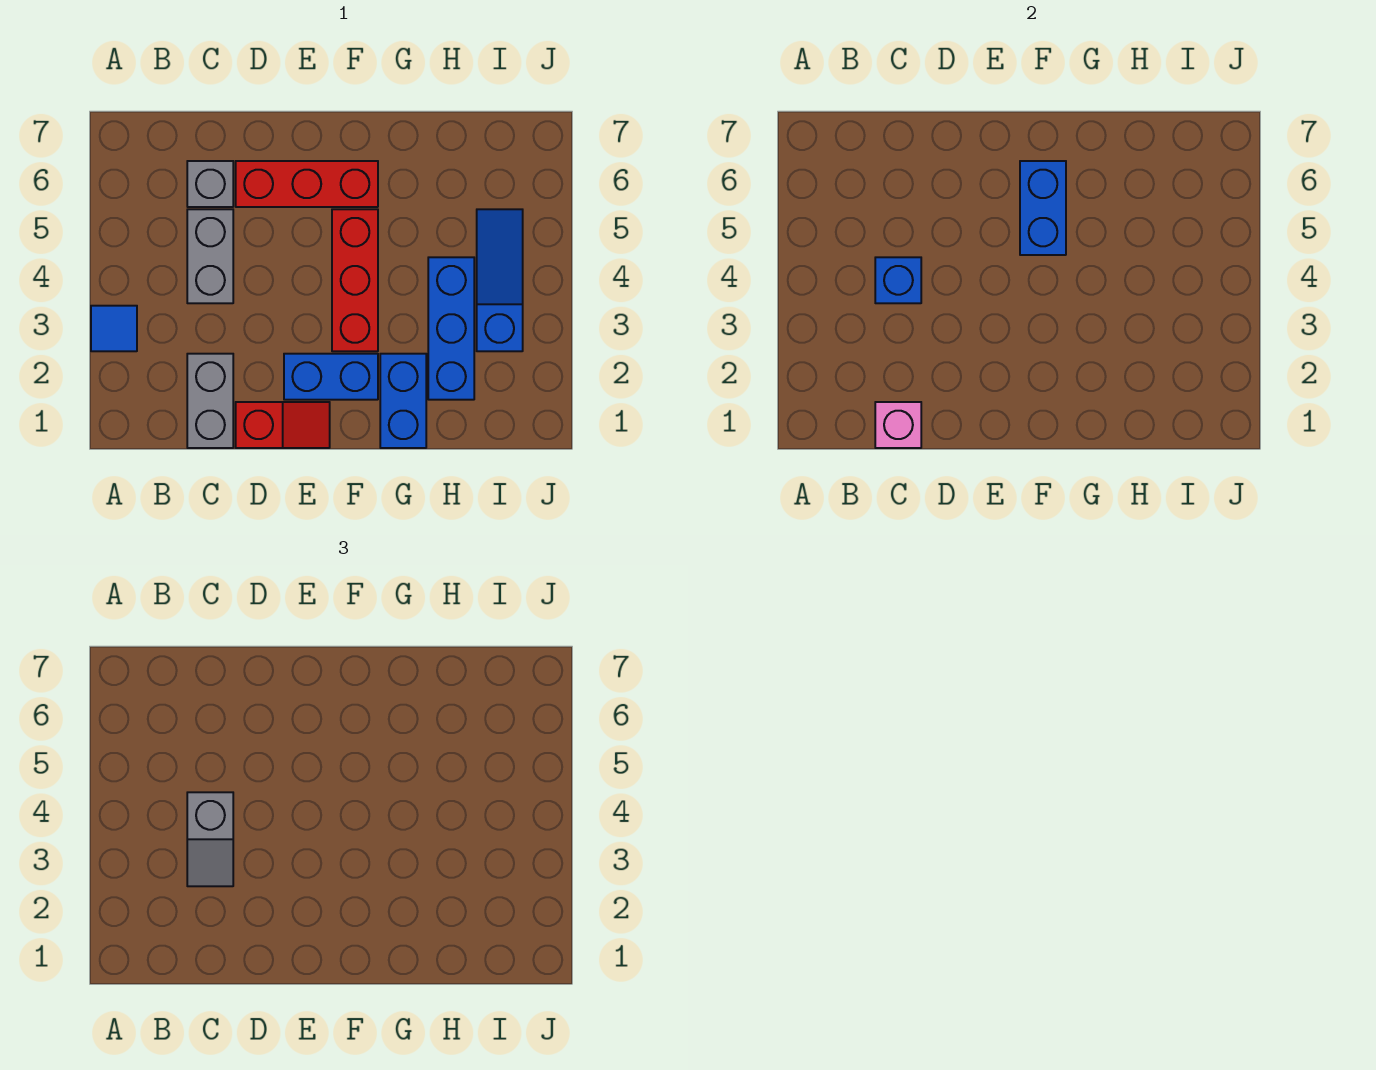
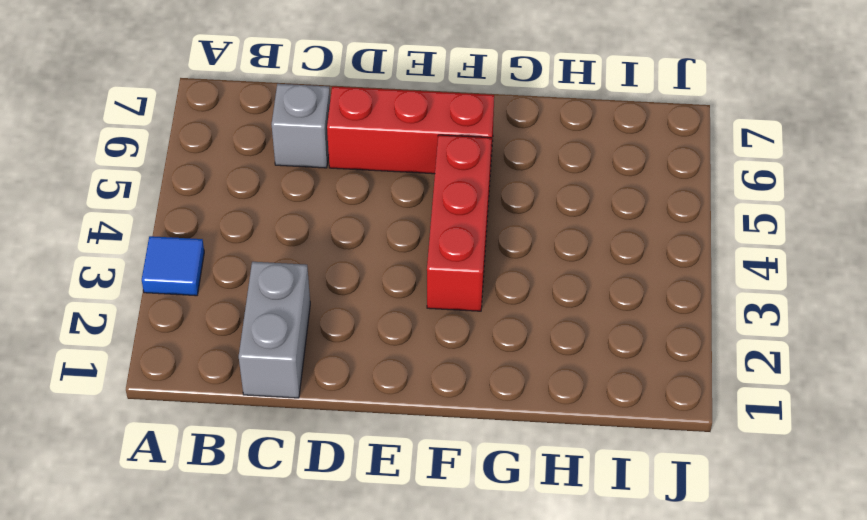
none -> grey 1x2 brick [187,209,233,303]
none -> red 1x2 slope [236,402,330,448]
none -> blue 1x2 brick [284,354,378,400]

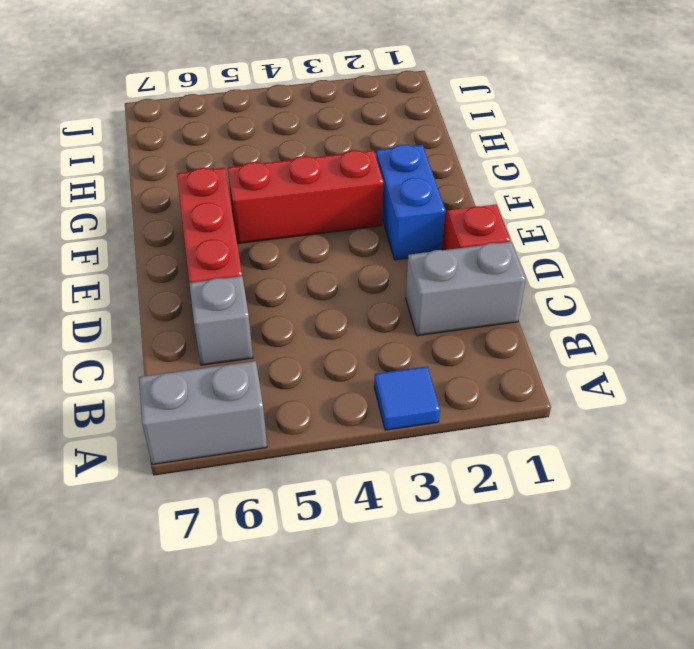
grey 1x2 brick [139,361,267,464] -> grey 1x2 brick moved to [187,209,233,303]
none -> blue 1x2 brick [380,354,426,448]
none -> blue 1x3 brick [428,257,474,400]
none -> blue 1x3 slope [477,209,523,351]

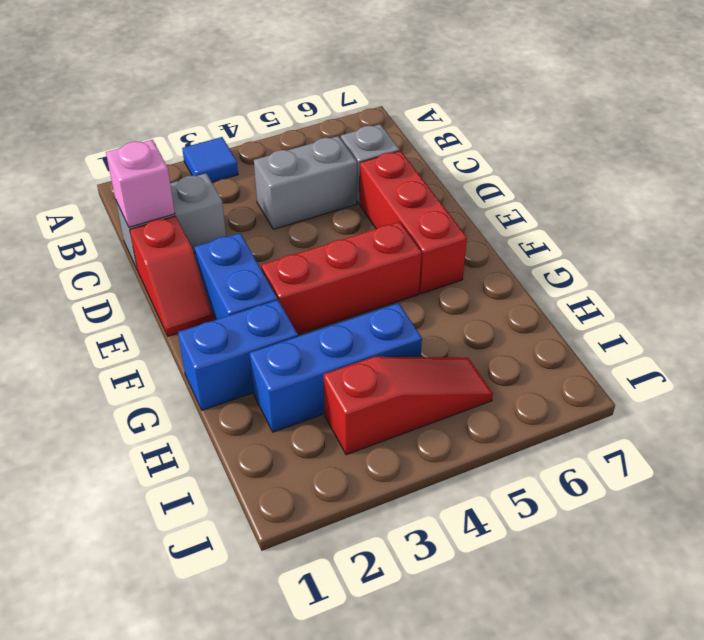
red 1x3 slope [323,357,493,455] -> blue 1x3 slope [477,209,523,351]
none -> blue 1x1 brick [875,257,921,303]
none -> blue 1x2 brick [1020,161,1066,255]
none -> grey 1x2 slope [187,792,233,886]

